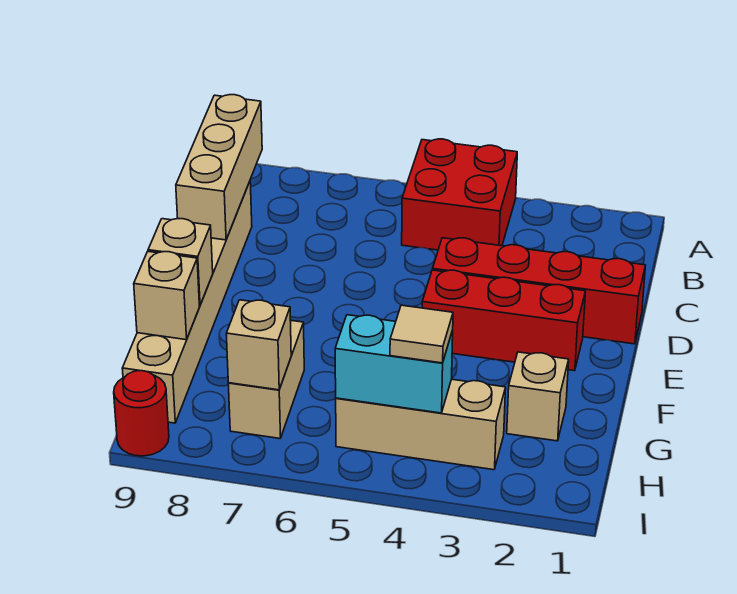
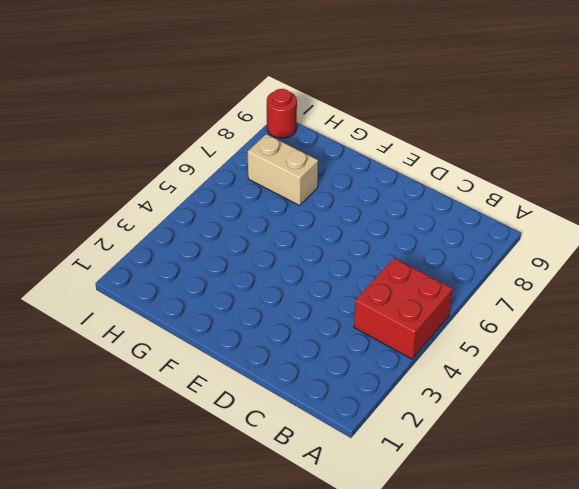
none -> tan 1x6 brick [122,182,252,423]
none -> red 1x4 brick [433,238,646,344]
none -> red 1x3 brick [422,270,586,371]

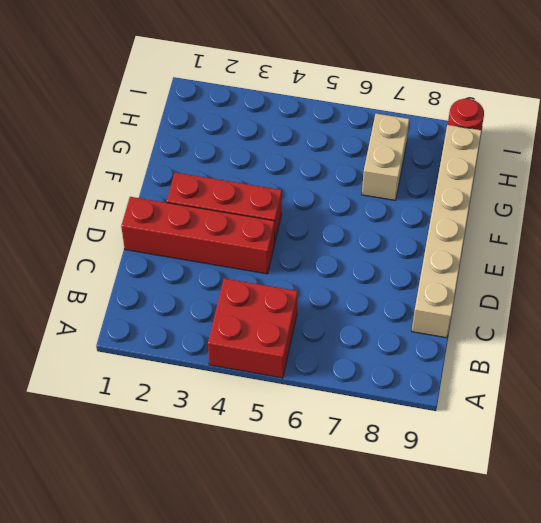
none -> tan 1x1 brick [507,352,569,441]
none -> tan 1x3 brick [336,379,506,470]
none -> tan 1x3 brick [176,95,262,240]

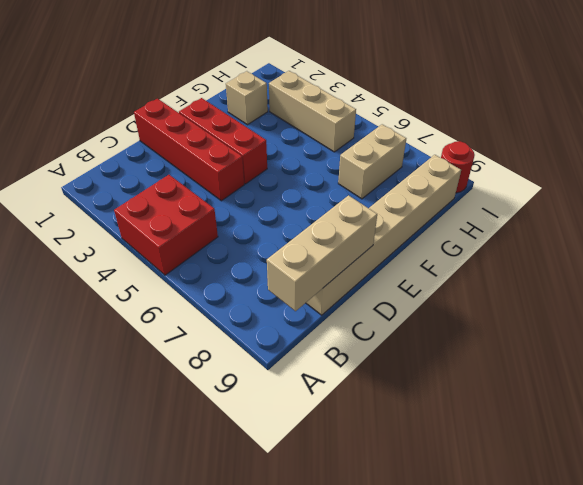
none -> tan 1x1 brick [148,219,213,306]
none -> tan 1x1 brick [134,252,199,340]
none -> cyan 1x2 brick [335,315,453,413]

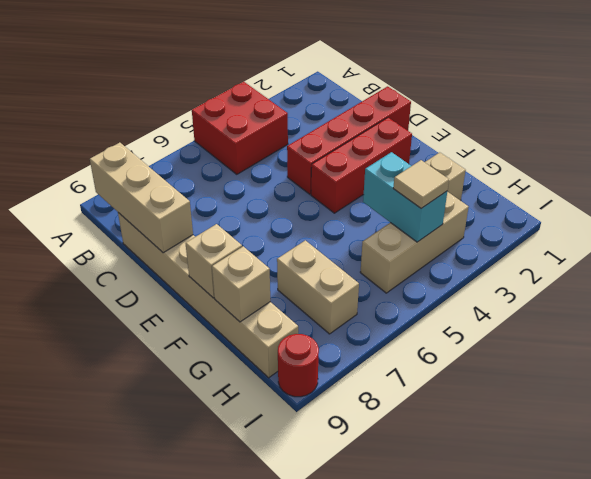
cyan 1x2 brick [363,152,447,242] -> cyan 1x2 brick turned to [335,315,453,413]
none -> tan 1x1 brick [226,300,291,390]

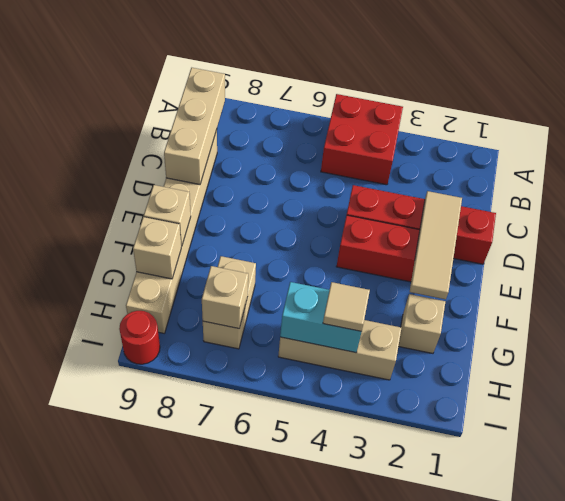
tan 1x3 tile [410,191,462,299] -> none

